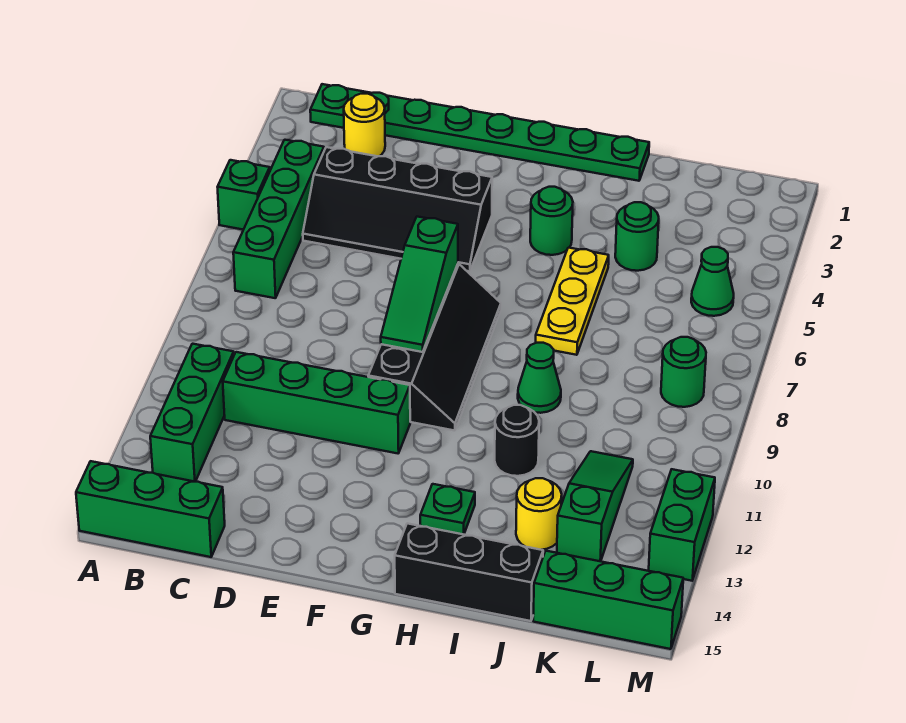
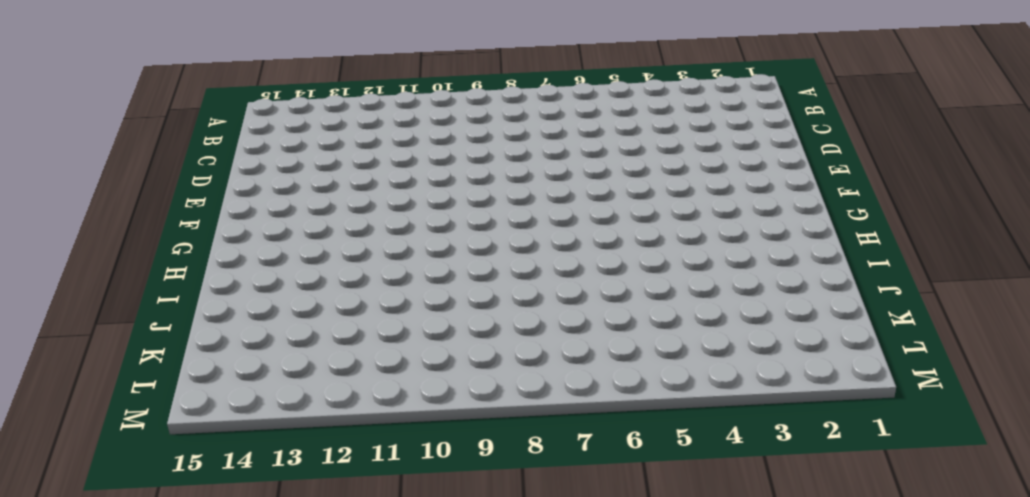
none -> green 1x1 brick [218,160,270,230]
none -> green 1x3 brick [76,461,225,557]
none -> green 1x8 plate [310,84,649,181]

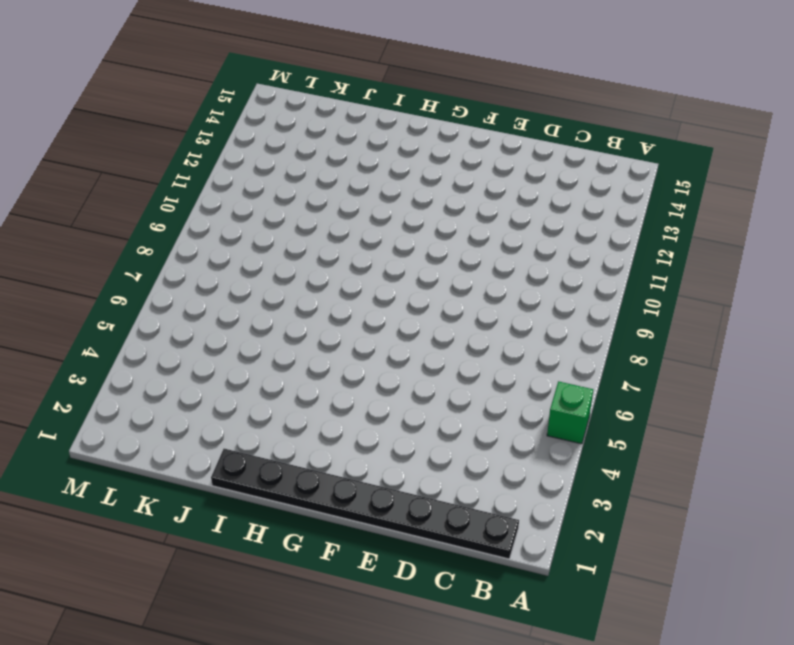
black 1x8 plate [211,449,519,559] -> green 1x8 plate [310,84,649,181]
none -> green 1x3 brick [76,461,225,557]
none -> green 1x4 brick [233,140,324,298]
none -> green 1x3 brick [150,344,234,482]

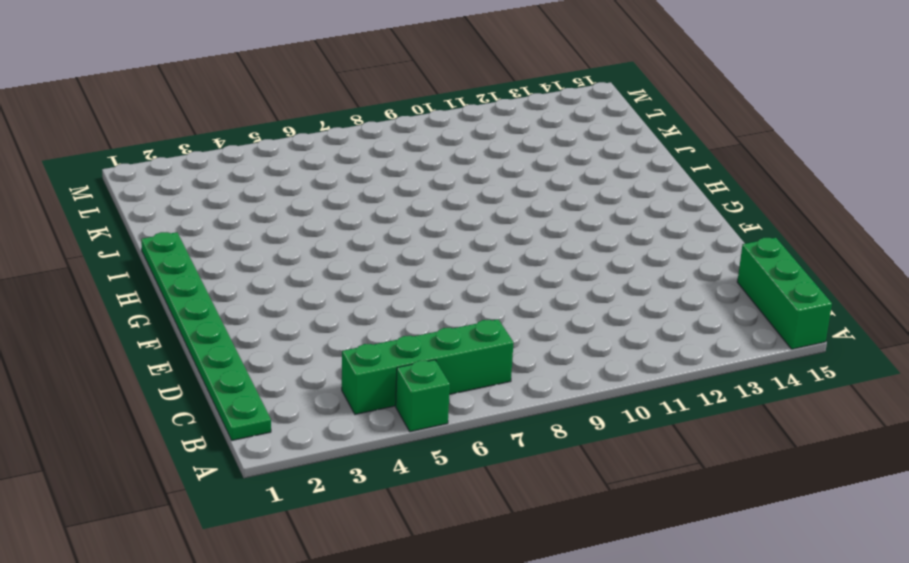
none -> green 1x3 brick [150,344,234,482]
none -> yellow 1x1 round brick [344,94,385,156]
none -> black 2x4 slope [303,147,492,271]

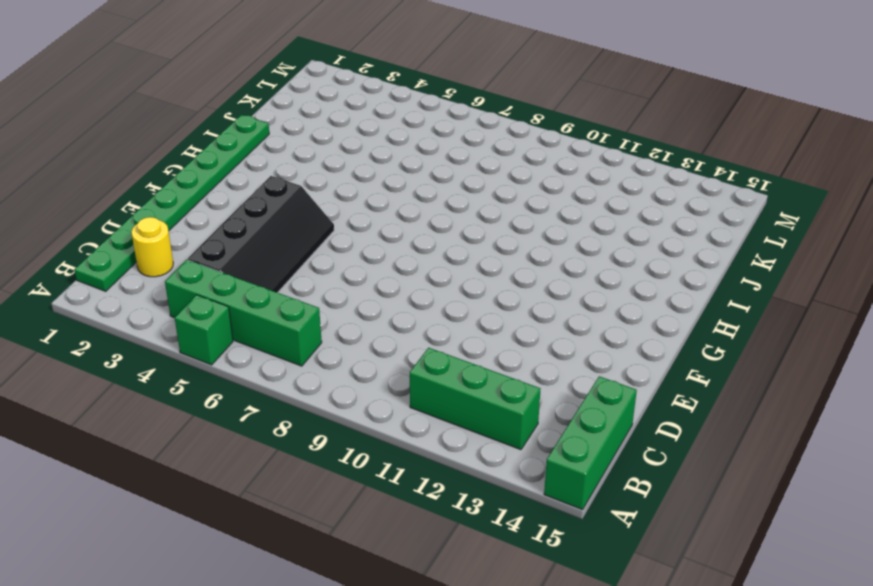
none -> green 1x4 brick [223,352,410,453]
none -> black 2x4 slope [368,264,501,431]
none -> green 1x1 round brick [530,187,573,255]

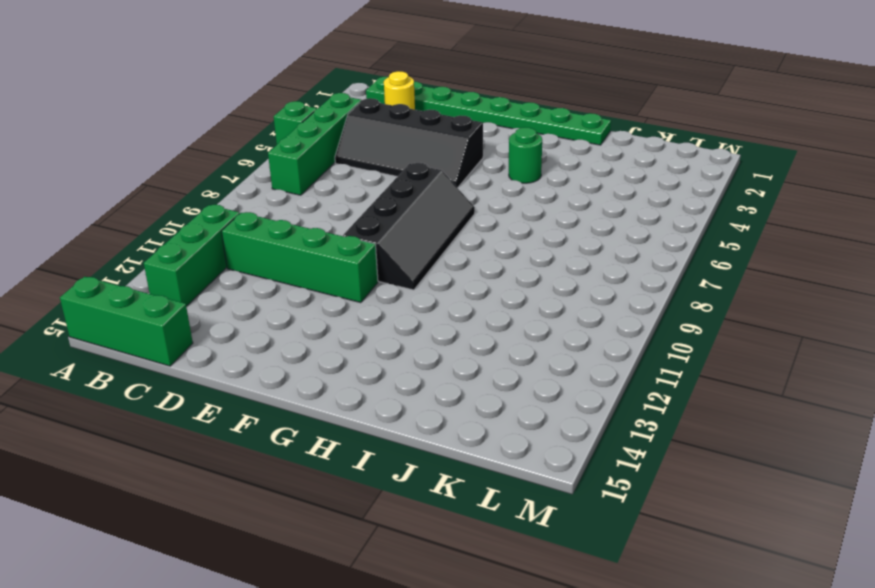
none -> green 1x1 plate [420,484,475,534]
none -> black 1x3 brick [395,523,543,621]
none -> yellow 1x3 plate [536,248,609,355]

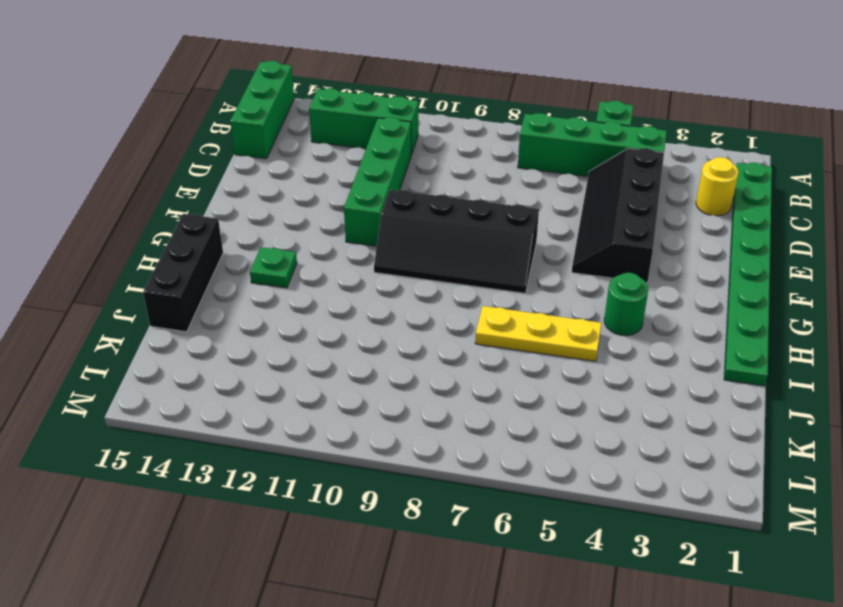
none -> green 1x1 cone [518,343,561,413]
none -> black 1x1 round brick [495,405,539,476]
none -> green 1x1 round brick [615,202,659,271]

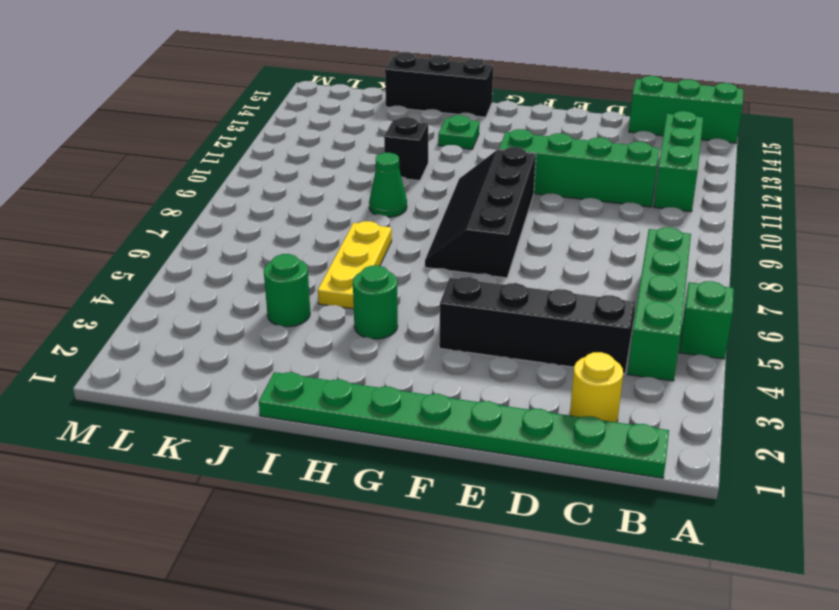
black 1x1 brick [384,117,428,181] -> black 1x1 round brick [495,405,539,476]
none -> yellow 1x1 round brick [516,478,562,550]
none -> green 1x3 slope [557,451,633,561]
none -> green 1x3 brick [533,551,683,649]

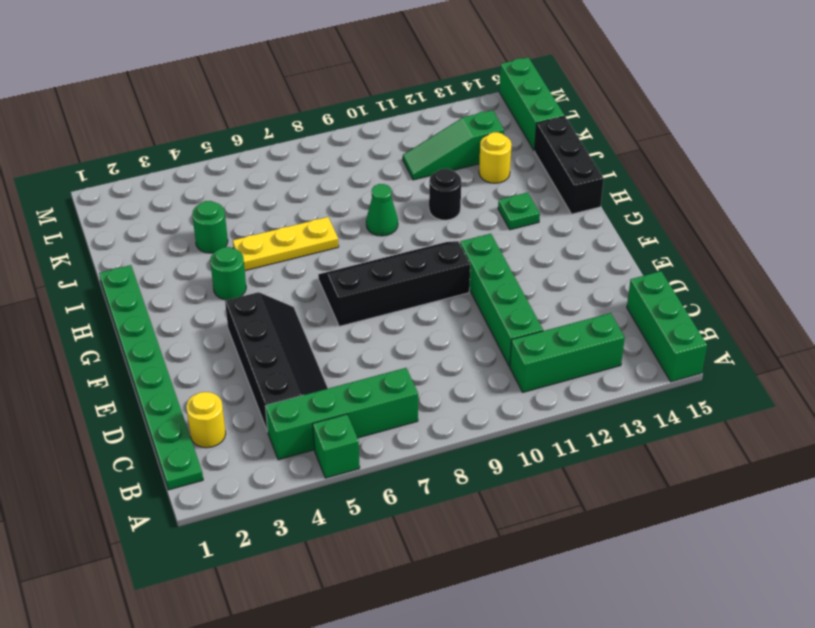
none -> green 1x1 cone [691,247,734,316]
none -> green 1x1 round brick [661,337,706,407]
none -> green 1x2 brick [649,469,715,581]

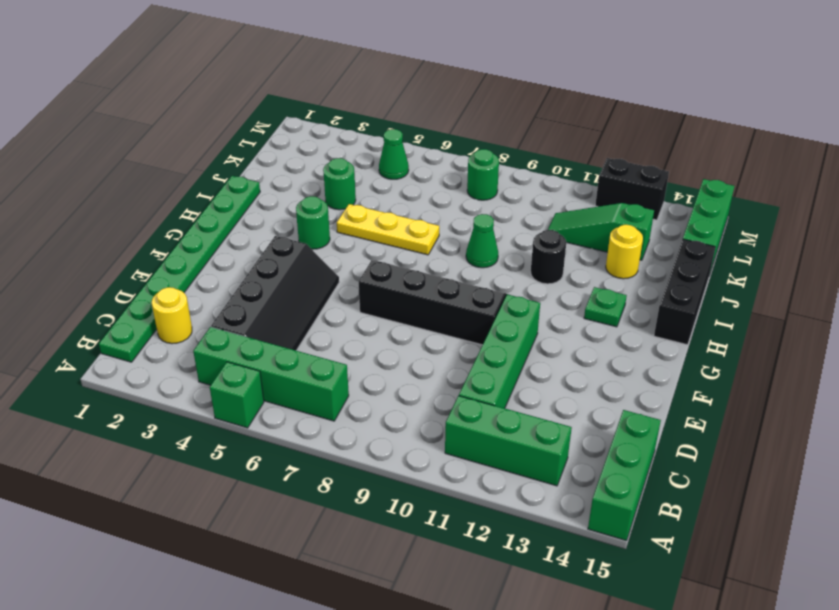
black 1x2 brick [595,158,669,220] -> green 1x2 brick [649,469,715,581]
none -> green 1x3 slope [381,217,458,352]

